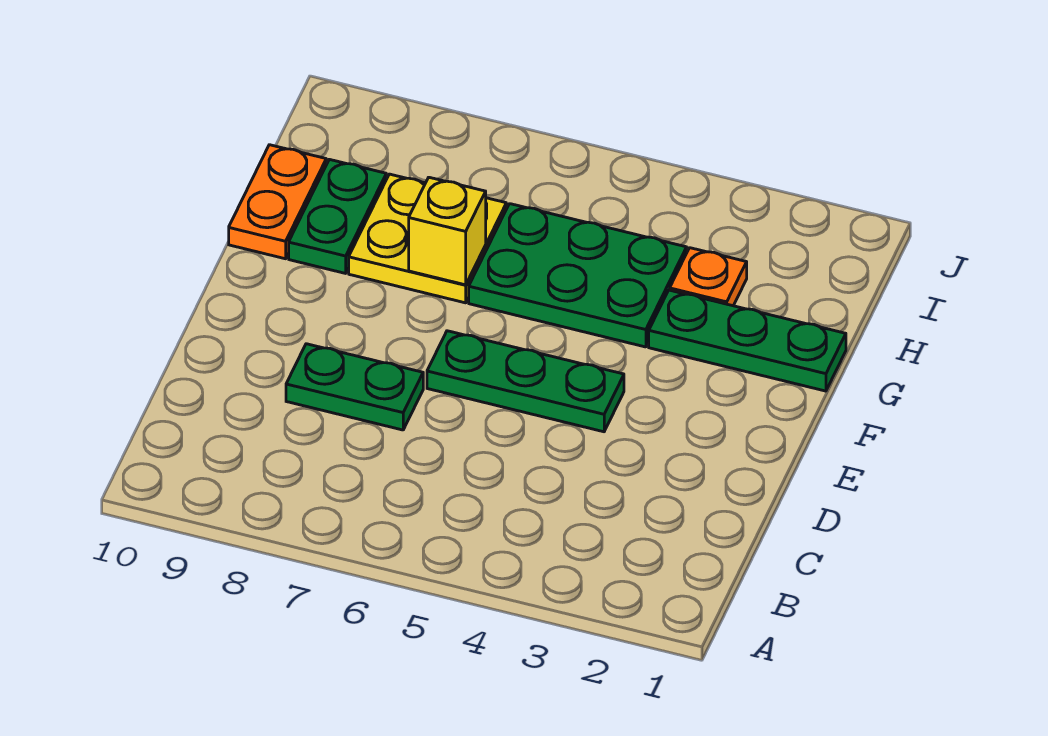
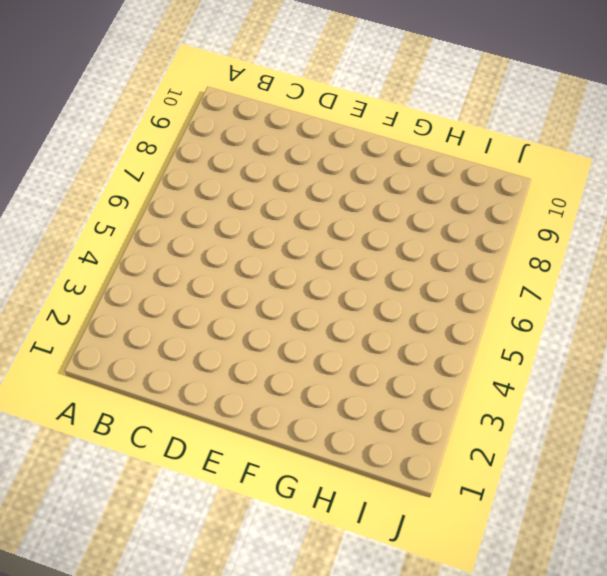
none -> green 1x2 plate [286,344,423,430]
none -> green 1x3 plate [427,331,624,432]

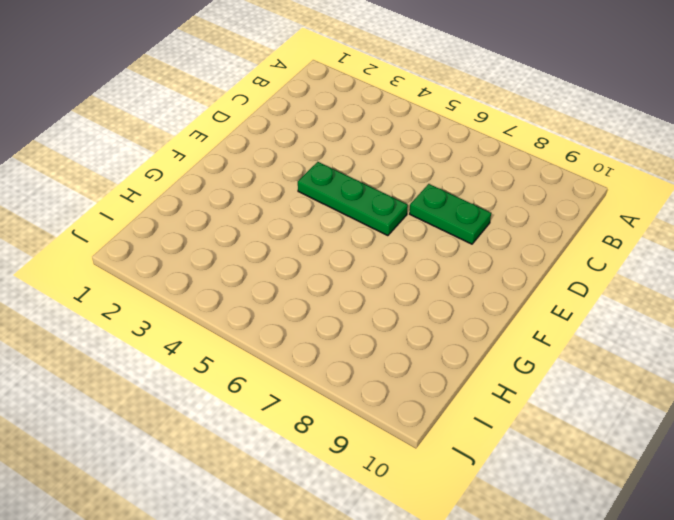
none -> green 1x3 plate [649,290,846,391]
none -> green 2x3 plate [469,204,687,347]

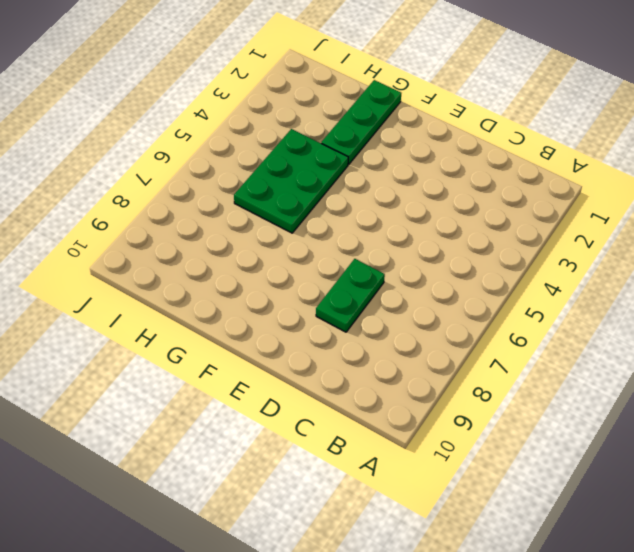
none -> green 1x3 plate [427,331,624,432]
none -> yellow 2x2 plate [349,174,506,303]

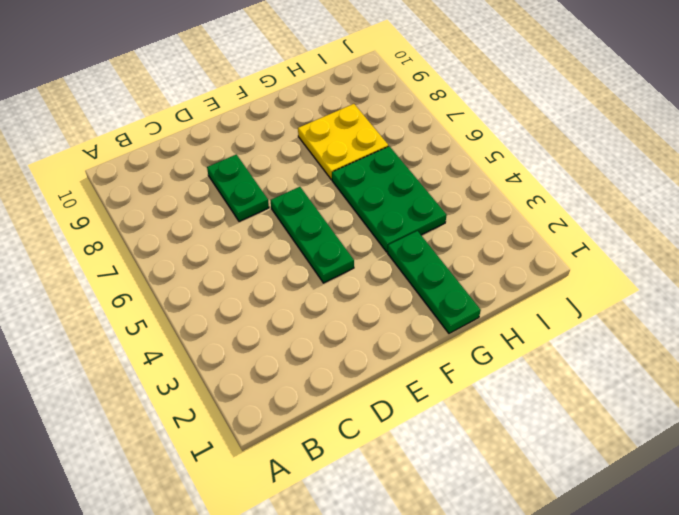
none -> green 1x2 plate [289,159,386,273]
none -> orange 1x2 plate [229,145,326,259]

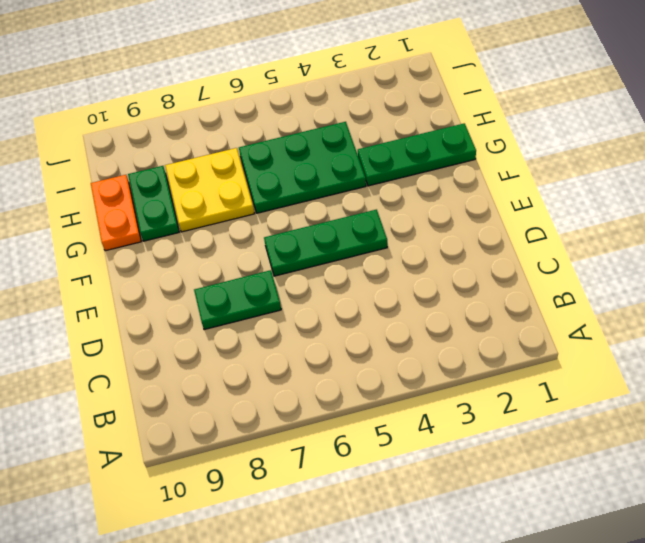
none -> orange 1x1 plate [670,248,747,306]
none -> yellow 1x1 brick [409,177,486,285]

